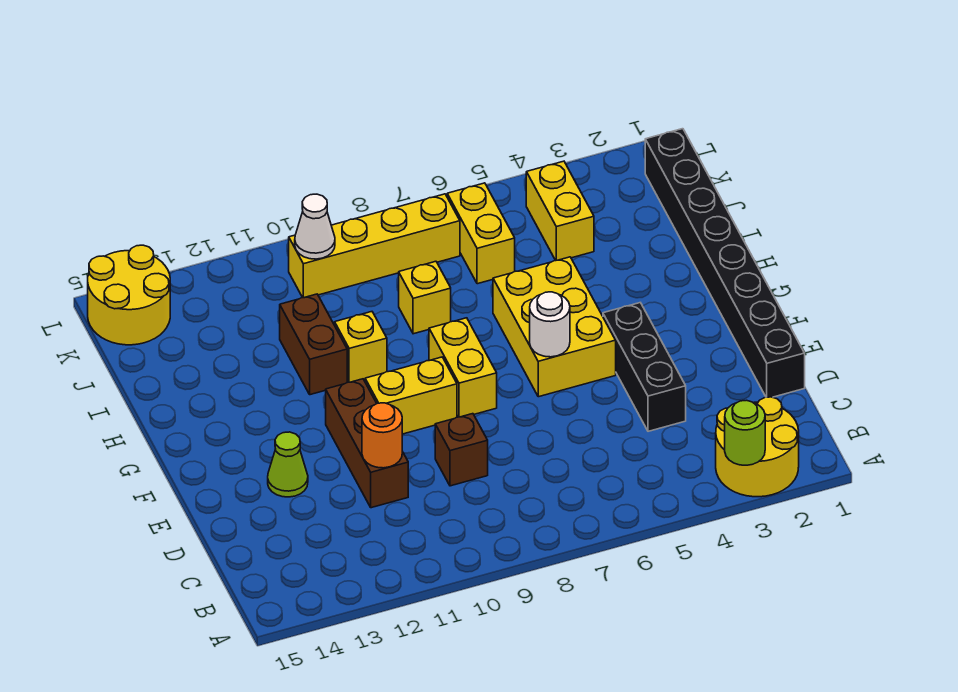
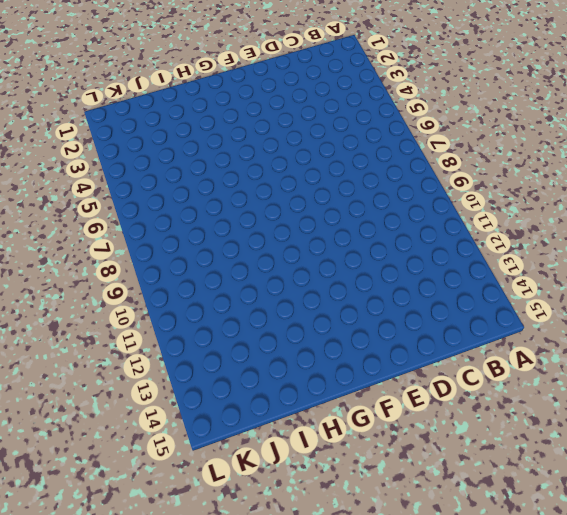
none -> yellow 2x2 round brick [716,397,799,497]
none -> black 1x8 brick [645,129,805,397]
none -> black 1x3 brick [603,303,686,431]

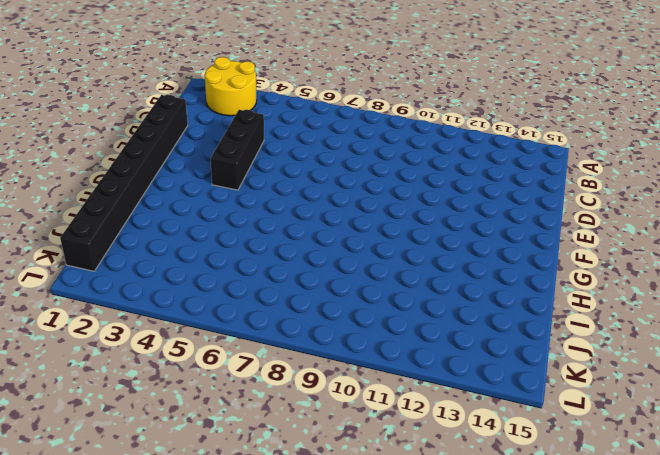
none -> brown 1x1 brick [435,414,488,486]
none -> brown 1x3 brick [326,379,408,508]
none -> lime 1x1 cone [268,432,308,497]

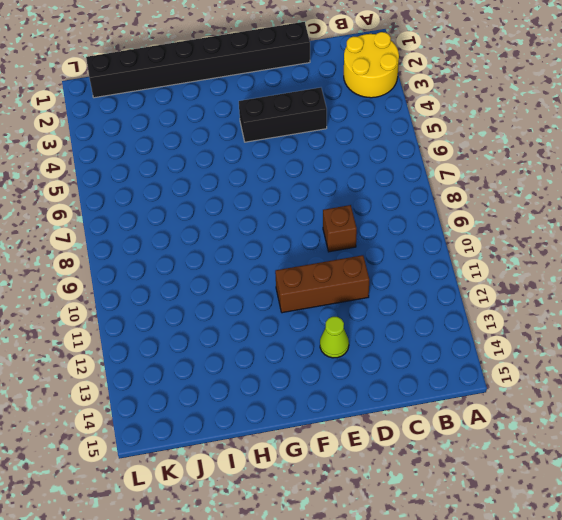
none -> yellow 2x3 brick [493,257,616,397]
none -> yellow 1x2 brick [429,318,497,417]
none -> yellow 1x2 brick [365,357,457,434]

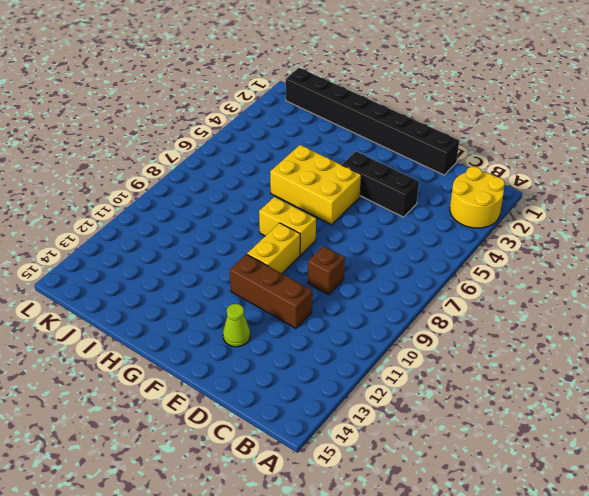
none -> yellow 1x1 brick [335,312,387,382]
none -> brown 1x2 brick [280,294,347,395]
none -> yellow 1x1 brick [399,261,451,334]

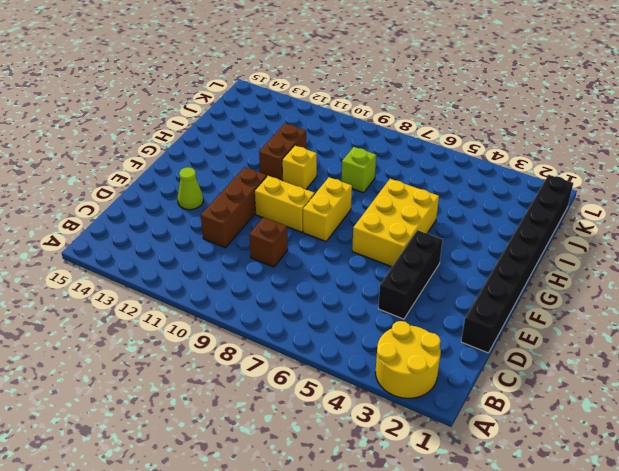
lime 1x1 brick [341,147,376,193] -> yellow 1x1 brick [399,261,451,334]
none -> yellow 1x2 brick [526,161,594,261]
none -> yellow 1x2 brick [447,183,515,284]
none -> yellow 1x4 brick [289,194,460,298]

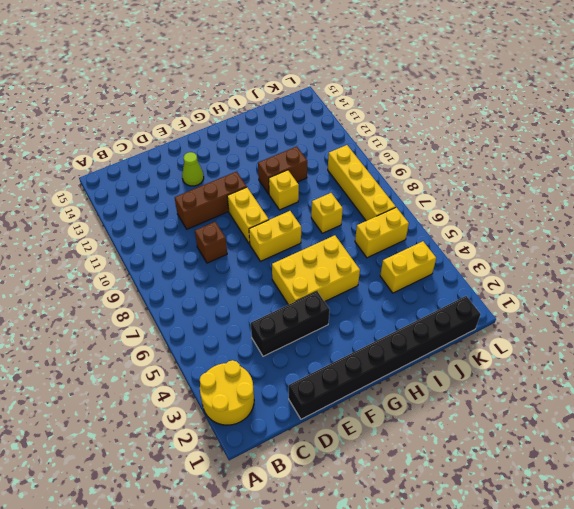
none -> yellow 2x2 round brick [88,245,170,345]
none -> lime 1x1 round brick [725,400,765,465]
none -> orange 1x1 round brick [362,403,402,468]

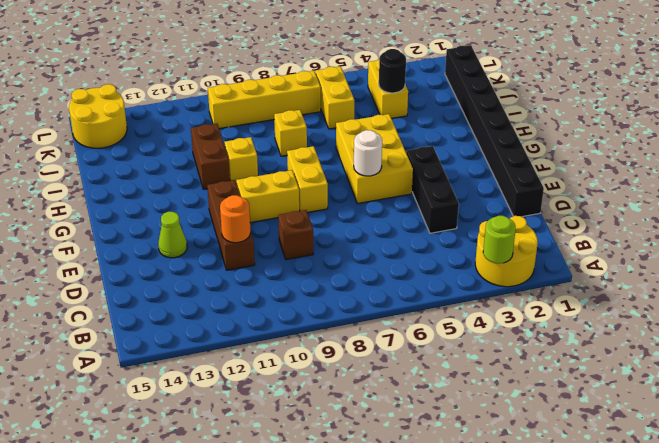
black 1x1 round brick [379,49,406,93] -> none
none -> white 1x1 cone [295,194,335,259]

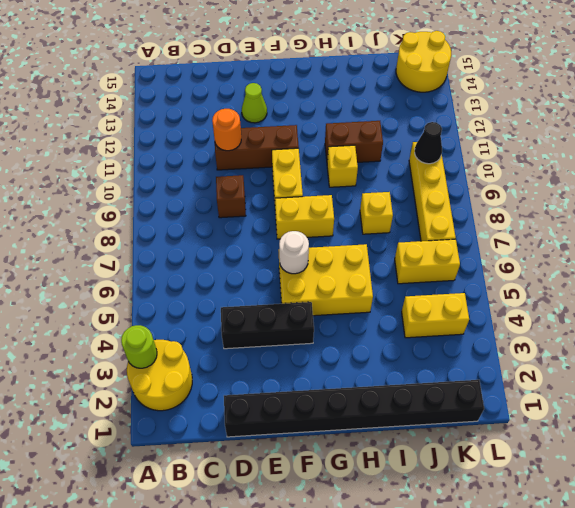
black 1x1 cone [415,122,442,164] -> white 1x1 cone [295,194,335,259]

